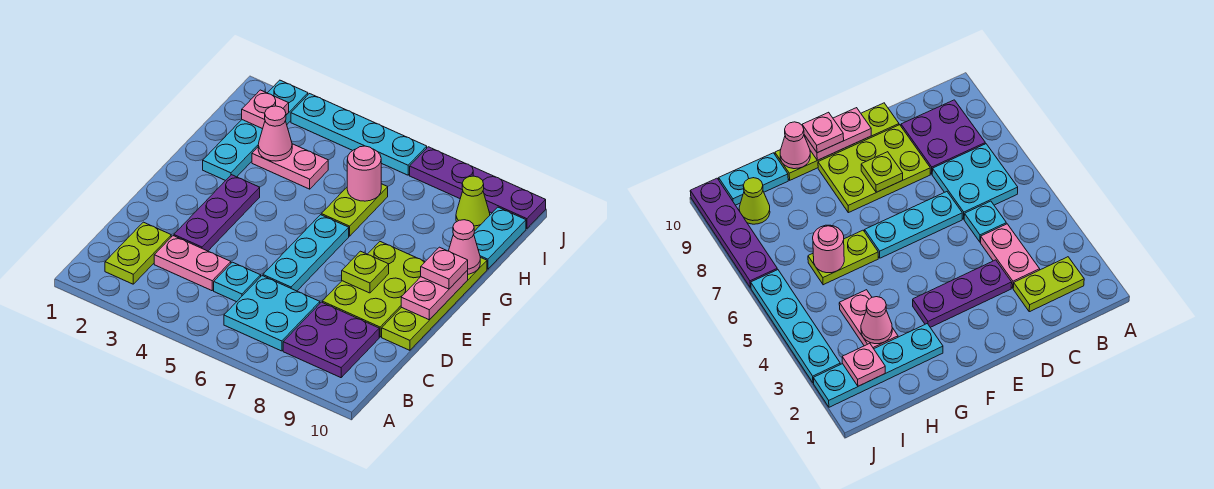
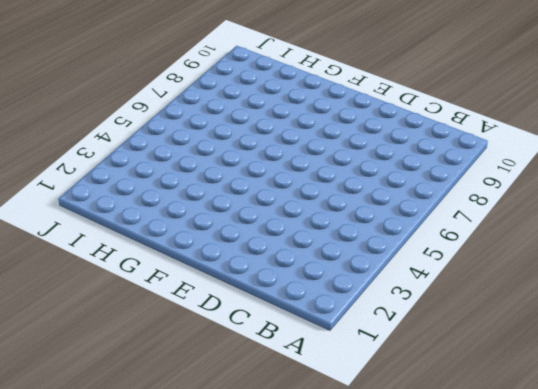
none -> lime 1x2 plate [105,222,171,284]
none -> cyan 2x2 plate [224,276,320,351]
none -> purple 2x2 plate [283,302,379,378]

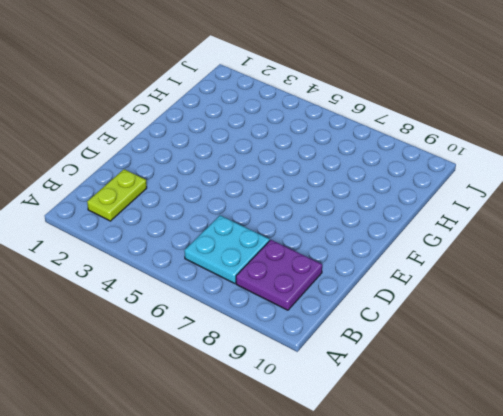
none -> pink 1x2 plate [154,236,231,291]
none -> cyan 1x1 plate [214,262,261,302]
none -> purple 1x3 plate [174,175,260,251]

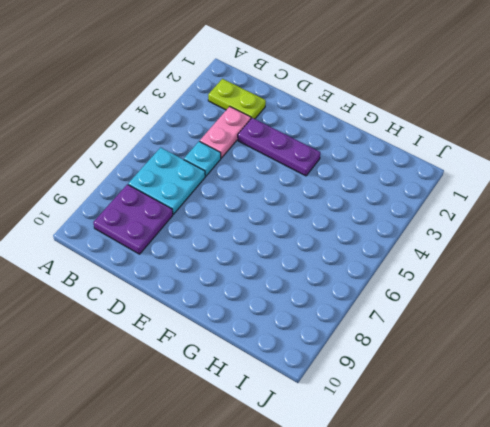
none -> cyan 1x3 plate [263,215,349,291]
none -> lime 2x3 plate [322,242,425,337]
none -> lime 1x4 plate [382,257,487,350]

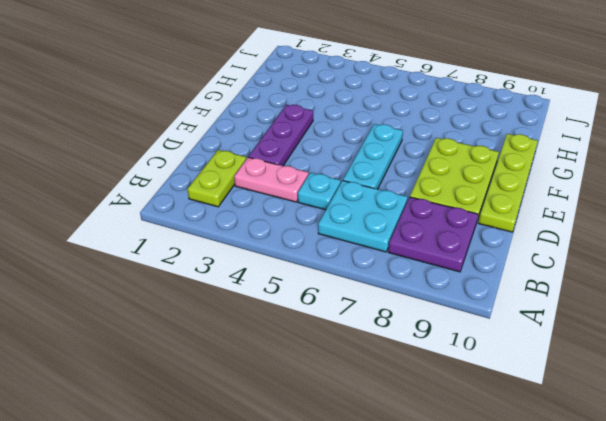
none -> cyan 1x4 plate [203,80,308,181]
none -> lime 1x2 plate [321,184,388,236]
none -> pink 1x2 plate [252,144,328,189]

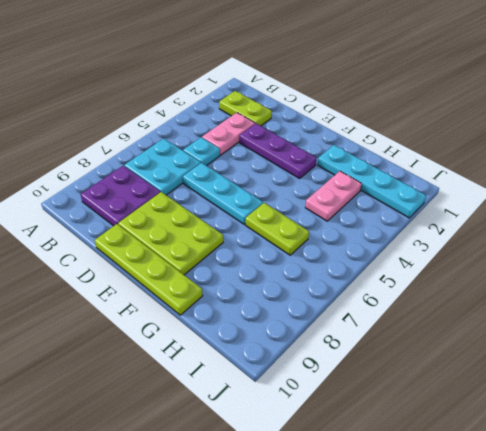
none -> cyan 1x2 plate [474,207,526,269]
none -> lime 1x1 cone [456,176,490,231]
none -> cyan 1x4 plate [291,94,427,175]

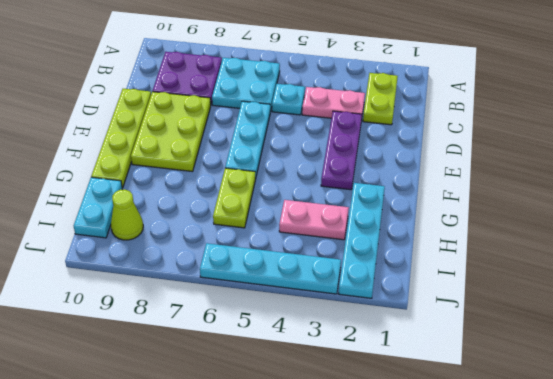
none -> purple 1x4 plate [410,147,546,229]
none -> lime 1x1 plate [342,251,389,293]
none -> pink 1x2 plate [401,271,468,320]

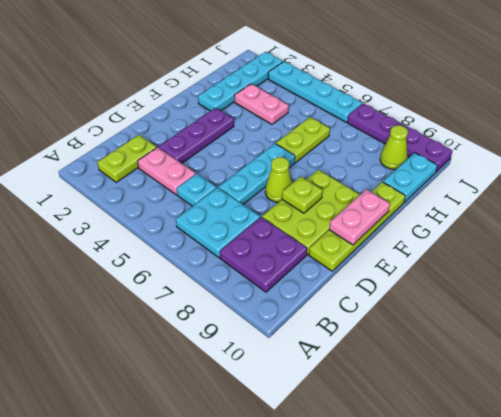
lime 1x1 cone [265,157,292,202] -> none
none -> pink 1x1 cone [449,220,480,274]
none -> pink 1x1 cone [258,106,292,161]
none -> pink 1x1 round brick [347,146,381,201]

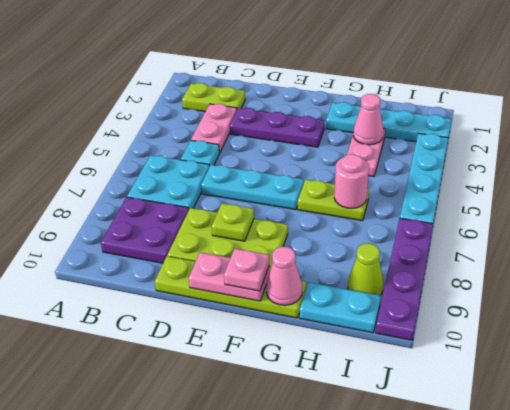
none -> pink 1x1 plate [242,90,289,129]

